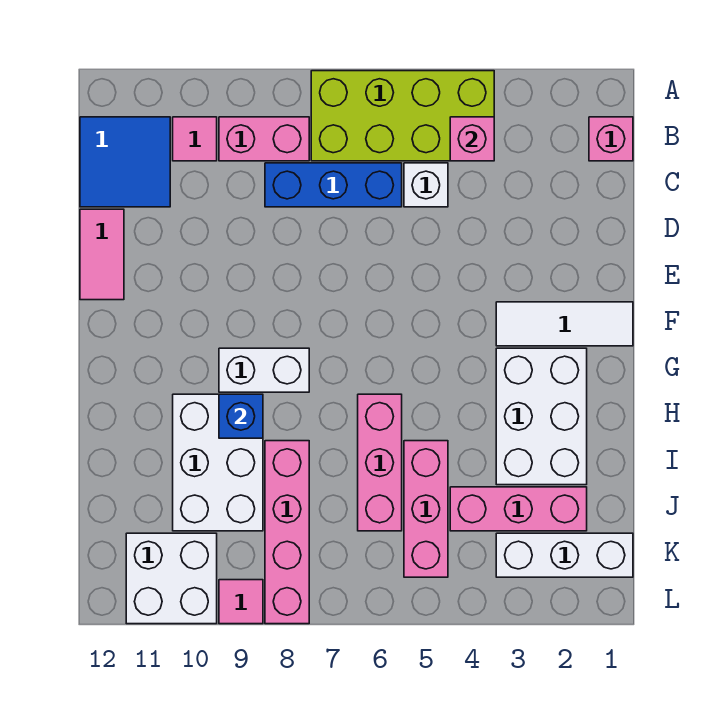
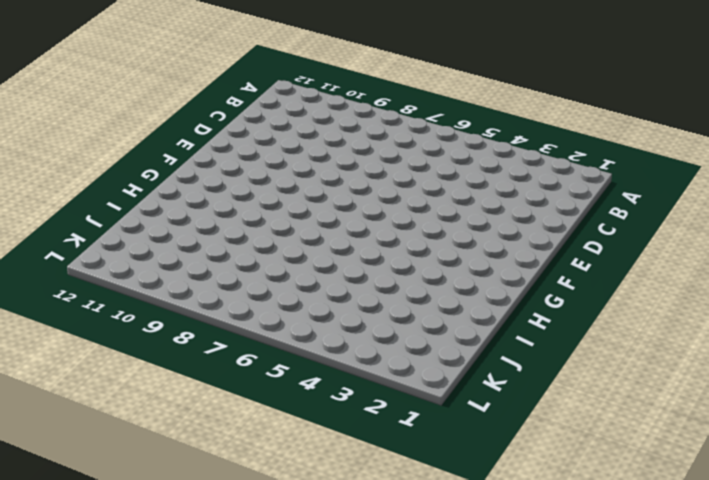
none -> lime 2x4 brick [311,71,494,161]
none -> pink 1x1 brick [589,117,633,161]
none -> pink 1x2 brick [219,117,309,161]

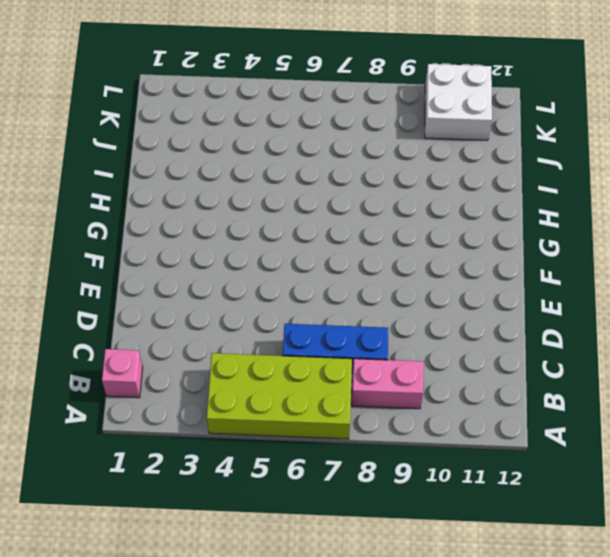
none -> pink 1x1 tile [173,117,217,161]
none -> blue 2x2 tile [80,117,170,207]
none -> white 1x1 brick [404,163,448,207]

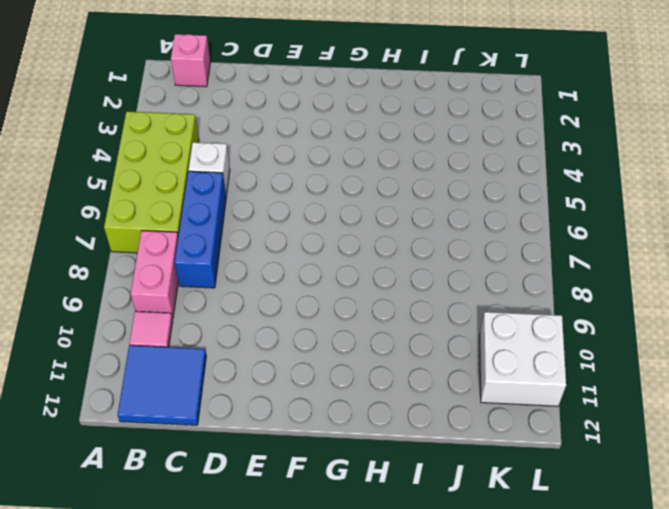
none -> pink 1x2 tile [80,209,124,300]
none -> white 1x3 tile [496,302,633,346]
none -> white 2x3 brick [496,348,587,485]

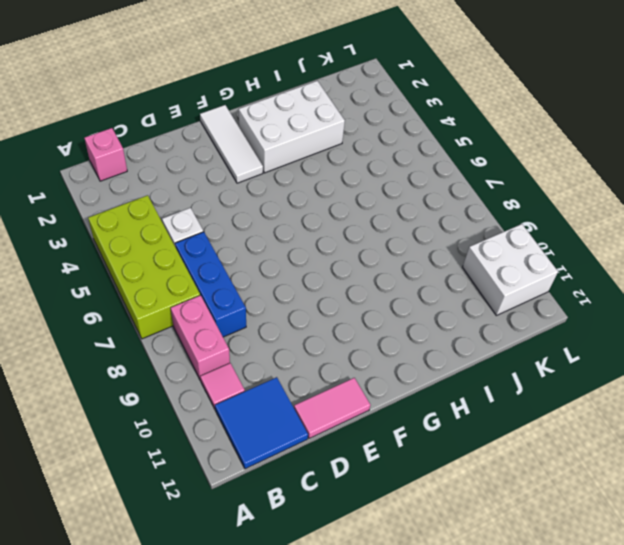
none -> white 1x2 brick [219,348,309,392]
none -> pink 1x3 brick [358,394,402,531]
none -> white 2x3 brick [173,394,263,531]

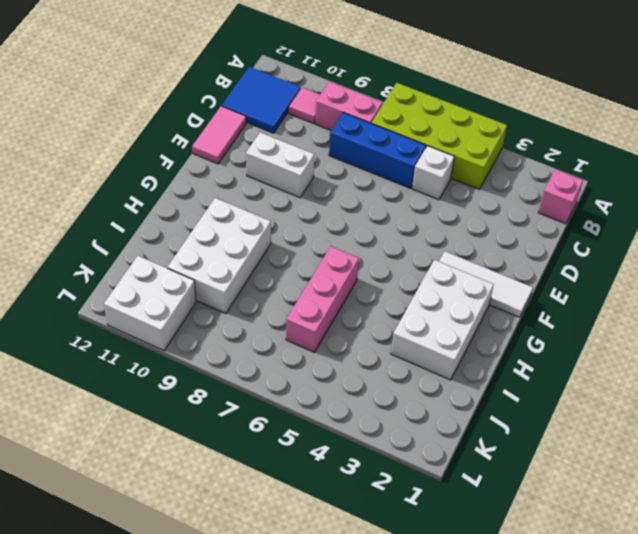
white 1x2 brick [246,132,314,198] -> white 1x2 brick moved to [219,348,309,392]
none -> pink 1x3 brick [404,441,448,577]
none -> pink 1x4 brick [265,441,309,624]
none -> pink 1x3 brick [450,487,587,531]

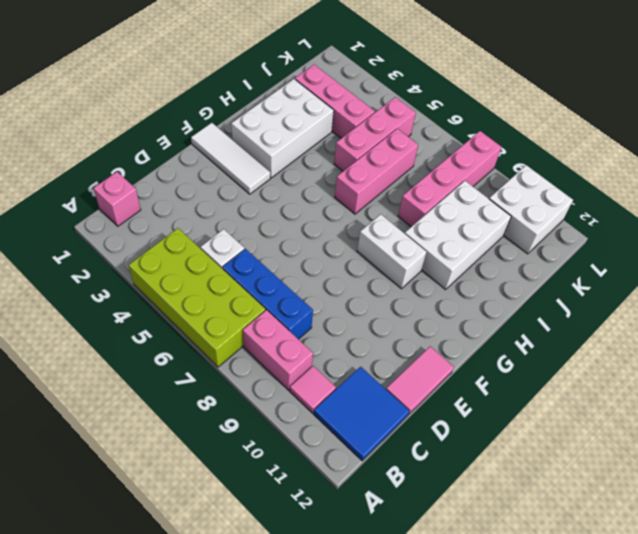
none -> white 1x3 brick [496,533,633,577]
none -> pink 1x1 tile [219,580,263,624]
none -> pink 1x1 brick [450,117,494,161]

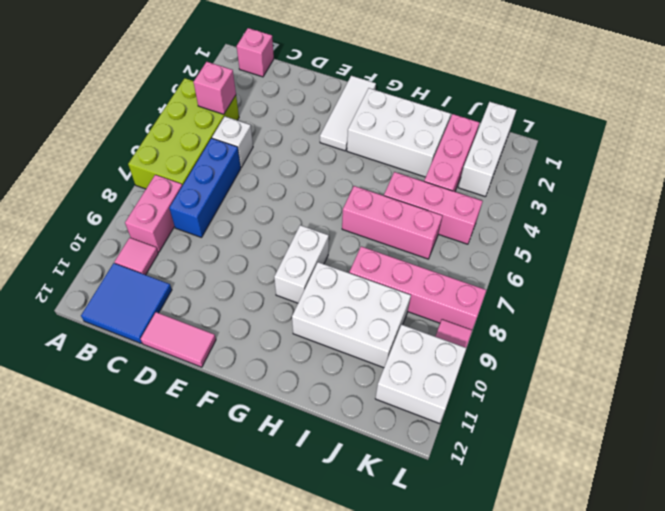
none -> blue 1x1 brick [219,394,263,438]

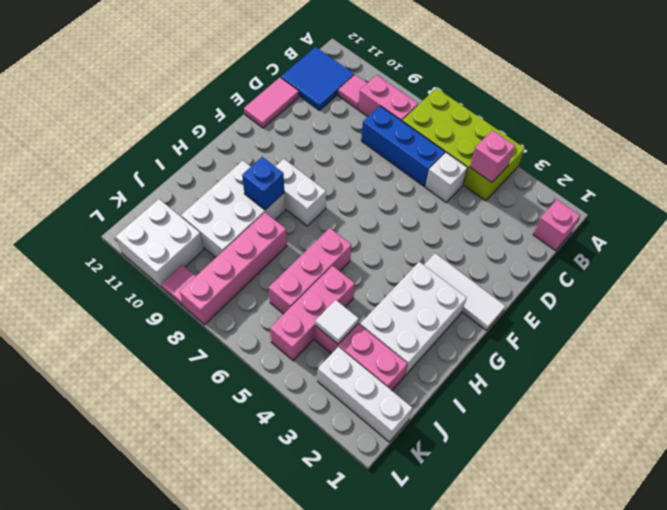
white 1x1 tile [315,300,359,344] -> none

